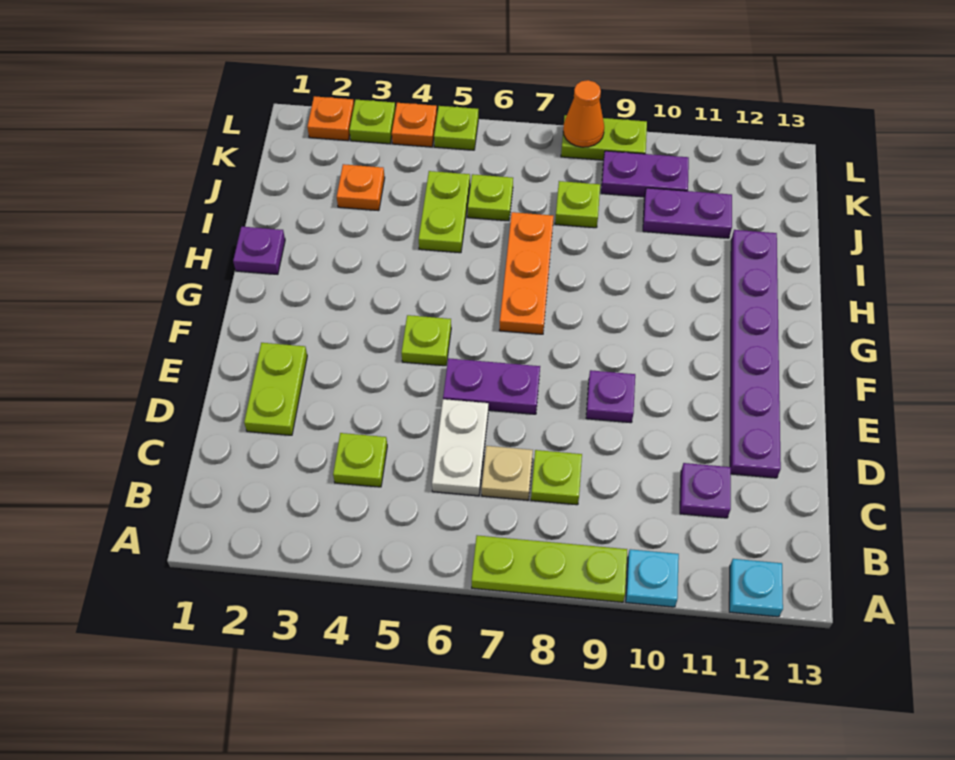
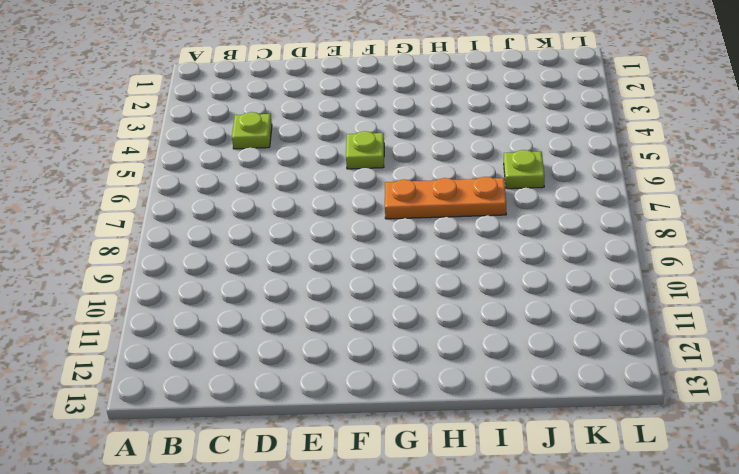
none -> lime 1x3 plate [472,535,627,602]
none -> cyan 1x1 plate [626,549,679,607]
none -> cyan 1x1 plate [729,559,783,617]

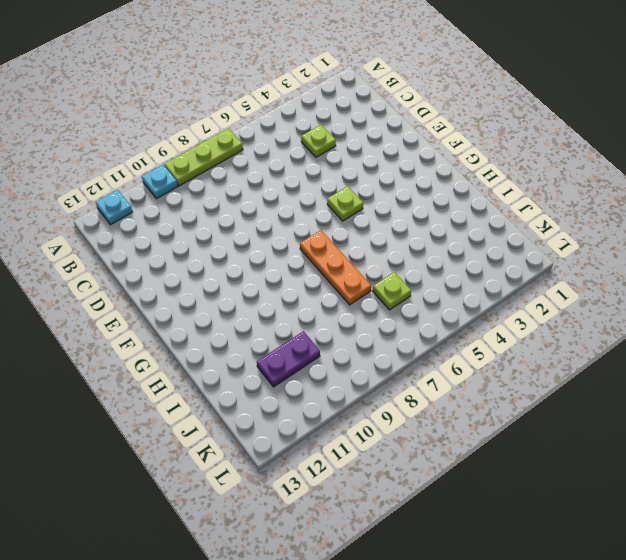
none -> white 1x2 plate [432,399,488,496]
none -> tan 1x1 plate [482,446,533,500]
none -> lime 1x1 plate [531,450,582,505]

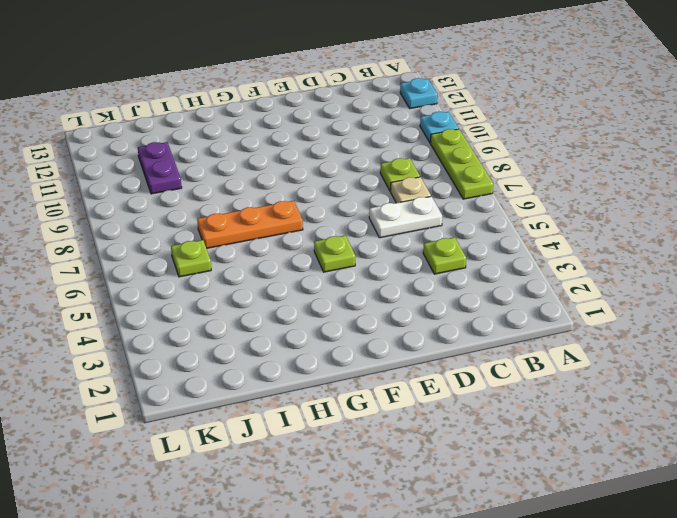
none -> purple 1x1 plate [680,463,731,518]
none -> lime 1x2 plate [244,343,307,435]
none -> purple 1x6 plate [730,230,781,478]

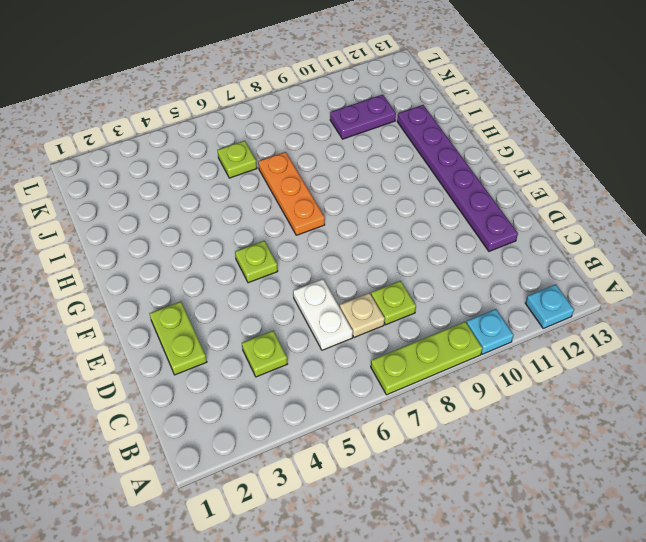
none -> purple 1x1 plate [680,463,731,518]
none -> purple 1x2 plate [443,358,540,414]
none -> purple 1x1 plate [586,370,635,423]

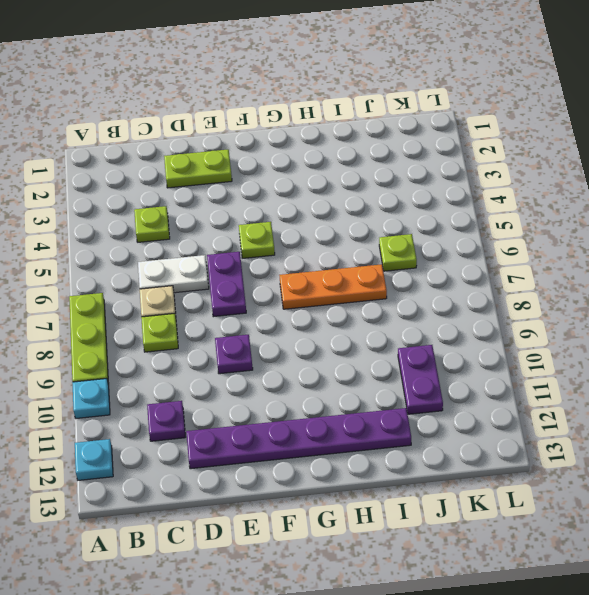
none -> purple 1x1 plate [233,227,285,274]
none -> lime 1x2 plate [419,171,470,253]
none -> orange 1x1 plate [337,164,385,211]

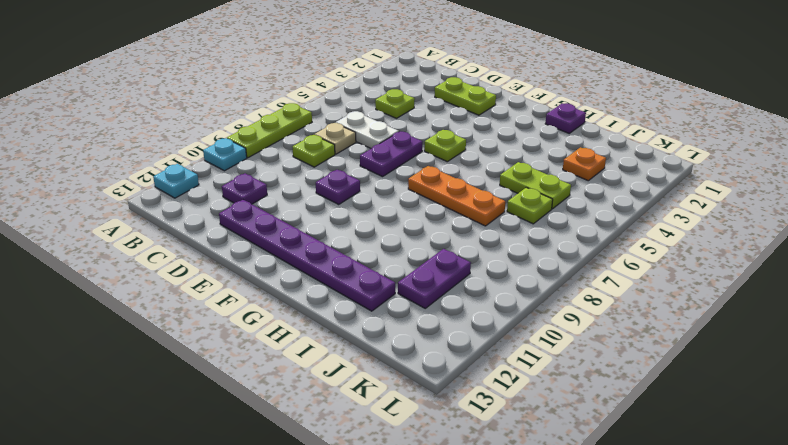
none -> lime 1x1 plate [555,181,600,228]
none -> purple 1x2 plate [601,151,689,197]
none -> orange 1x1 plate [307,96,354,141]

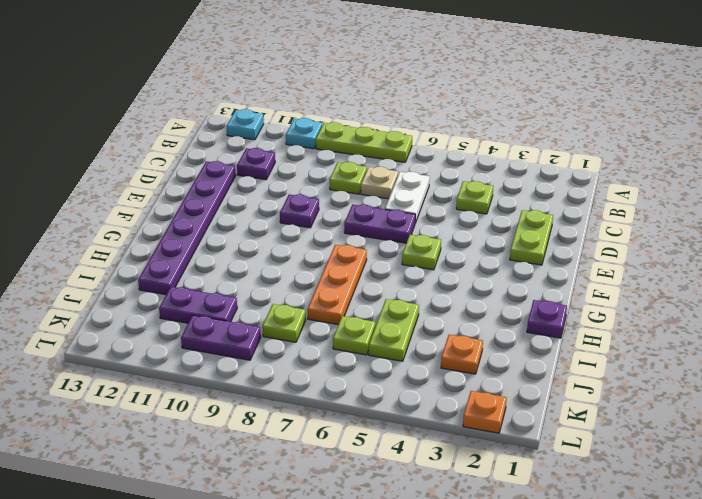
none -> lime 1x1 plate [349,100,395,144]
none -> orange 1x1 plate [392,103,437,147]
none -> lime 1x1 plate [434,106,478,150]

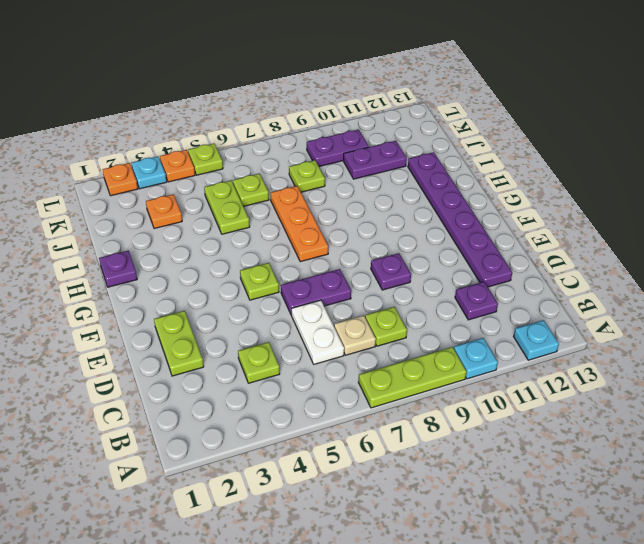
cyan 1x1 plate [132,156,167,189] -> lime 1x1 plate [349,100,395,144]
none -> lime 1x2 plate [561,115,647,160]
none -> orange 1x1 cone [563,80,604,147]

